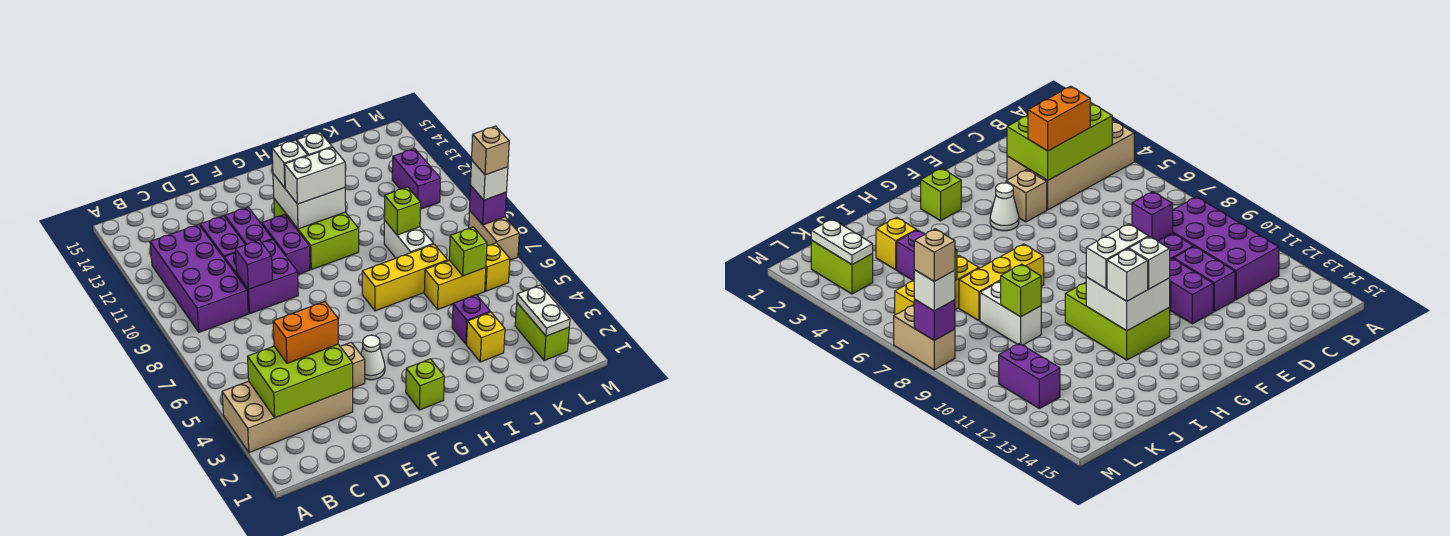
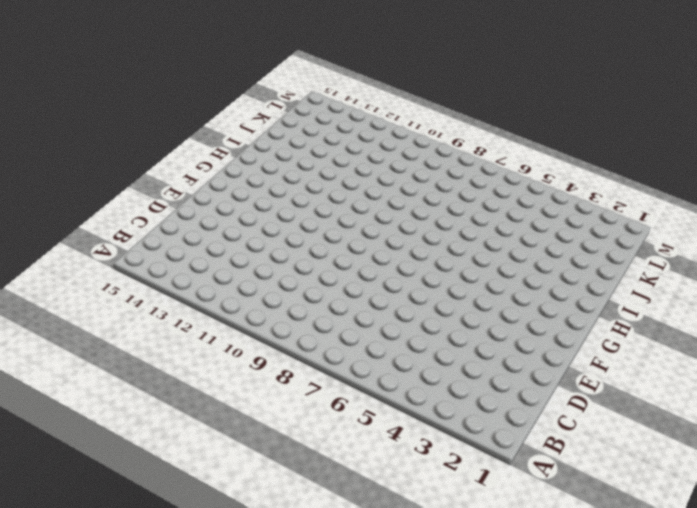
none -> tan 2x4 brick [222,381,353,453]
none -> purple 2x4 brick [150,224,248,332]
none -> purple 2x2 brick [224,239,298,314]
none -> purple 1x2 brick [200,216,245,258]

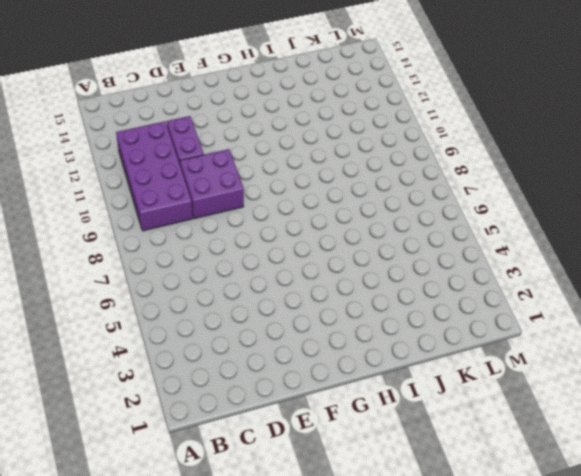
none -> tan 2x4 brick [222,381,353,453]
none -> tan 1x1 brick [340,342,365,388]
none -> purple 1x2 brick [225,207,272,245]
none -> white 1x1 cone [361,335,385,380]

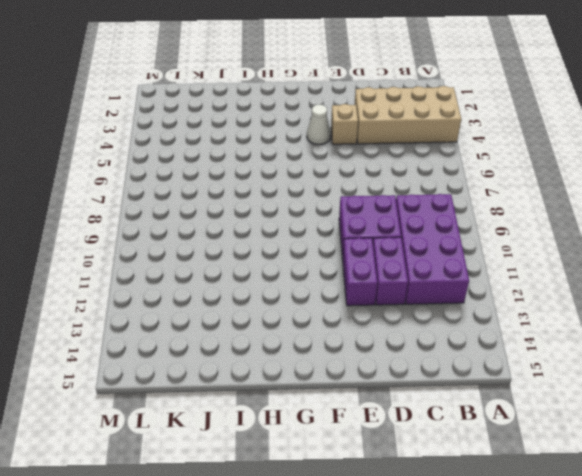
none -> purple 1x2 brick [262,215,310,274]
none -> lime 1x1 brick [406,359,444,410]
none -> lime 2x3 brick [274,199,359,270]
none -> yellow 1x3 brick [362,244,448,311]

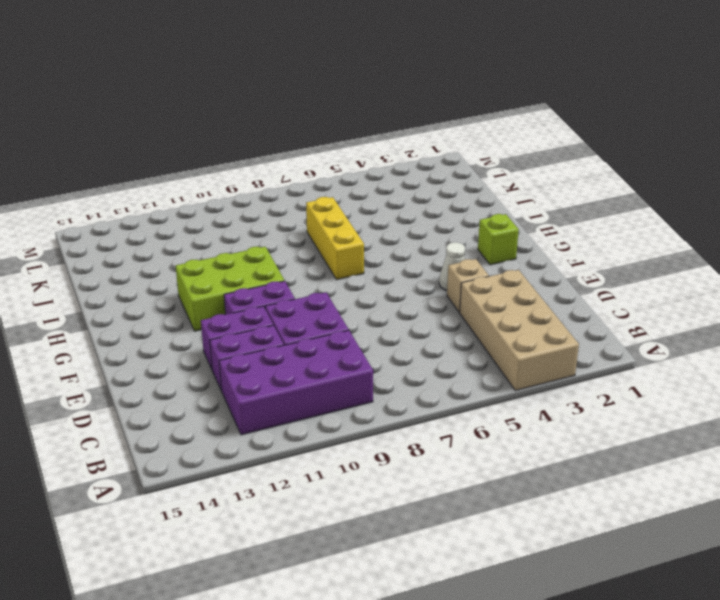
none -> yellow 1x1 brick [467,312,505,362]
none -> purple 1x1 brick [452,295,490,344]
none -> yellow 1x2 brick [424,260,486,309]
none -> white 1x2 brick [384,220,434,258]

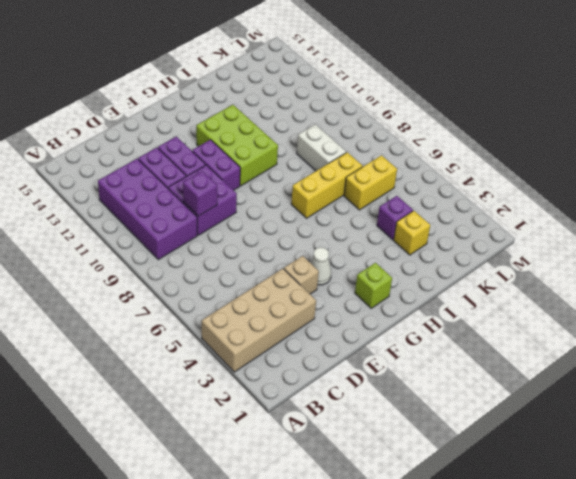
none -> lime 1x2 brick [515,303,569,360]
none -> yellow 1x1 brick [485,243,510,291]
none -> purple 1x2 brick [392,149,440,209]
none -> tan 1x2 brick [469,210,519,260]

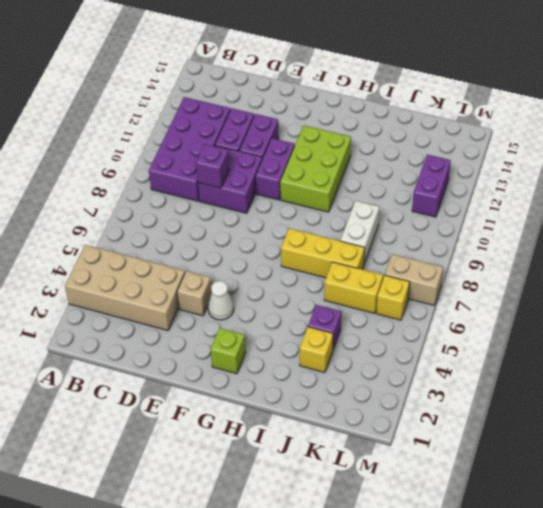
tan 1x2 brick [385,254,443,305] -> tan 1x2 brick turned to [469,210,519,260]
none -> lime 1x2 brick [515,303,569,360]
none -> lime 2x3 brick [247,344,353,418]
none -> white 2x2 brick [273,174,346,229]
none -> lime 1x1 brick [384,187,421,235]

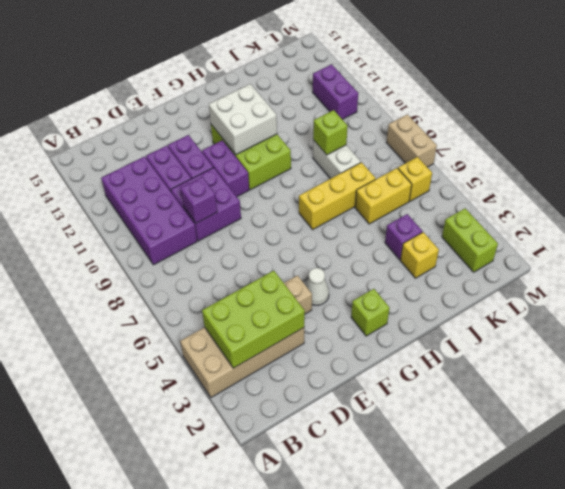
none -> lime 1x1 brick [449,227,487,276]
none -> white 1x2 plate [517,285,570,336]
none -> purple 1x1 brick [469,186,506,225]
none -> orange 1x2 brick [273,302,338,363]

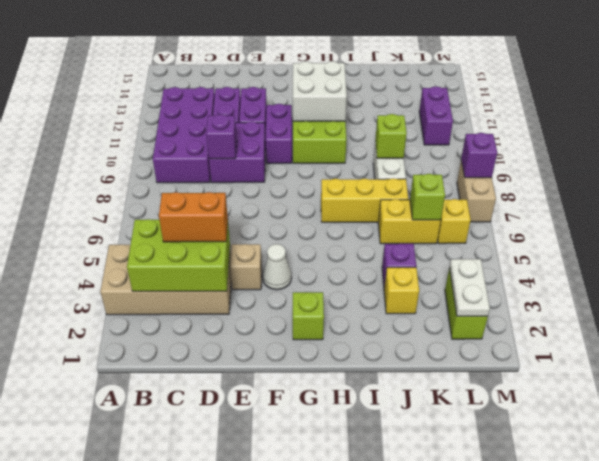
none -> white 1x2 brick [285,147,345,204]
none -> white 1x1 brick [272,140,308,188]
none -> white 1x1 brick [297,132,332,156]
none -> white 1x1 brick [471,160,508,200]

